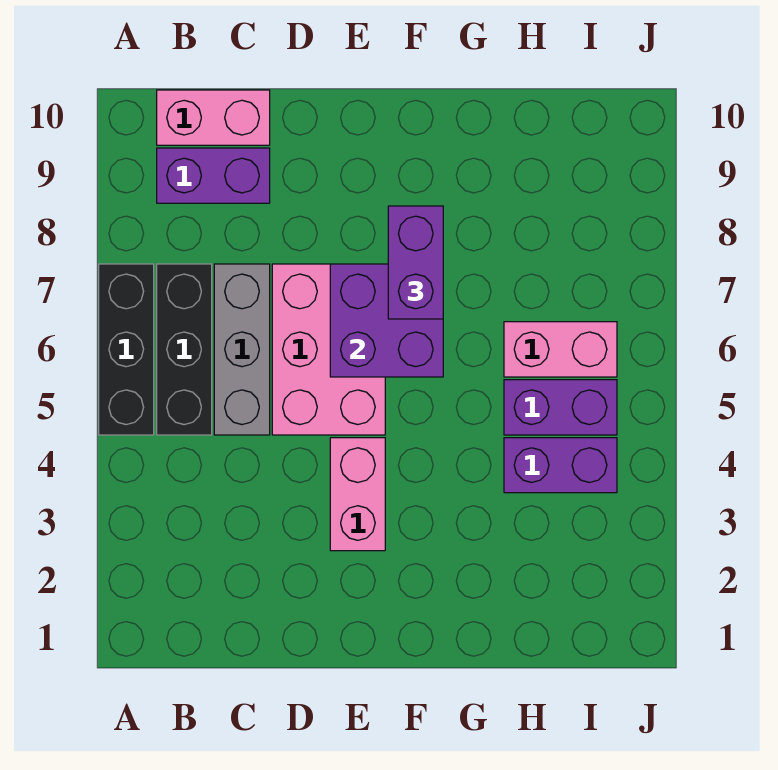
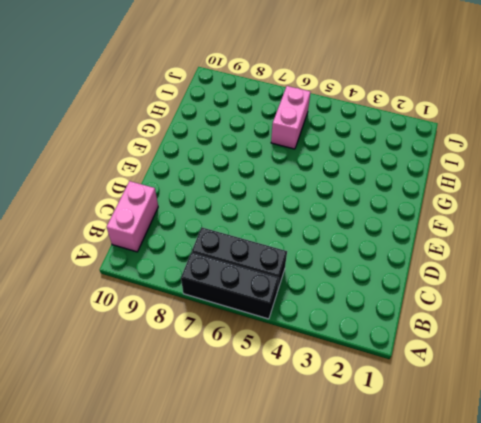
none -> purple 1x2 brick [157,148,270,203]
none -> grey 1x3 brick [214,264,270,435]
none -> pink 2x3 brick [272,264,385,435]

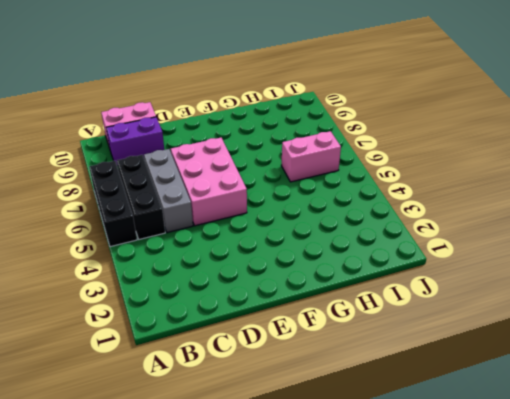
none -> pink 1x2 brick [330,438,385,551]
none -> purple 1x2 brick [504,438,617,493]
none -> purple 1x2 brick [504,380,617,435]

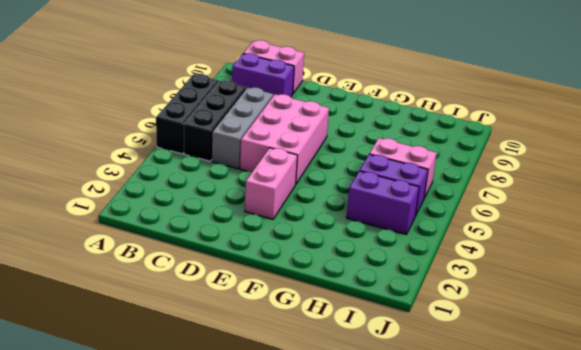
none -> purple 2x2 brick [330,264,443,377]
none -> purple 1x2 brick [388,206,443,319]

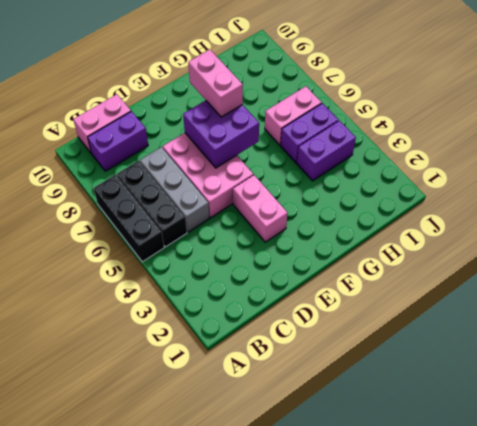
pink 1x2 brick [188,50,243,117] -> purple 1x2 brick [388,206,443,319]

